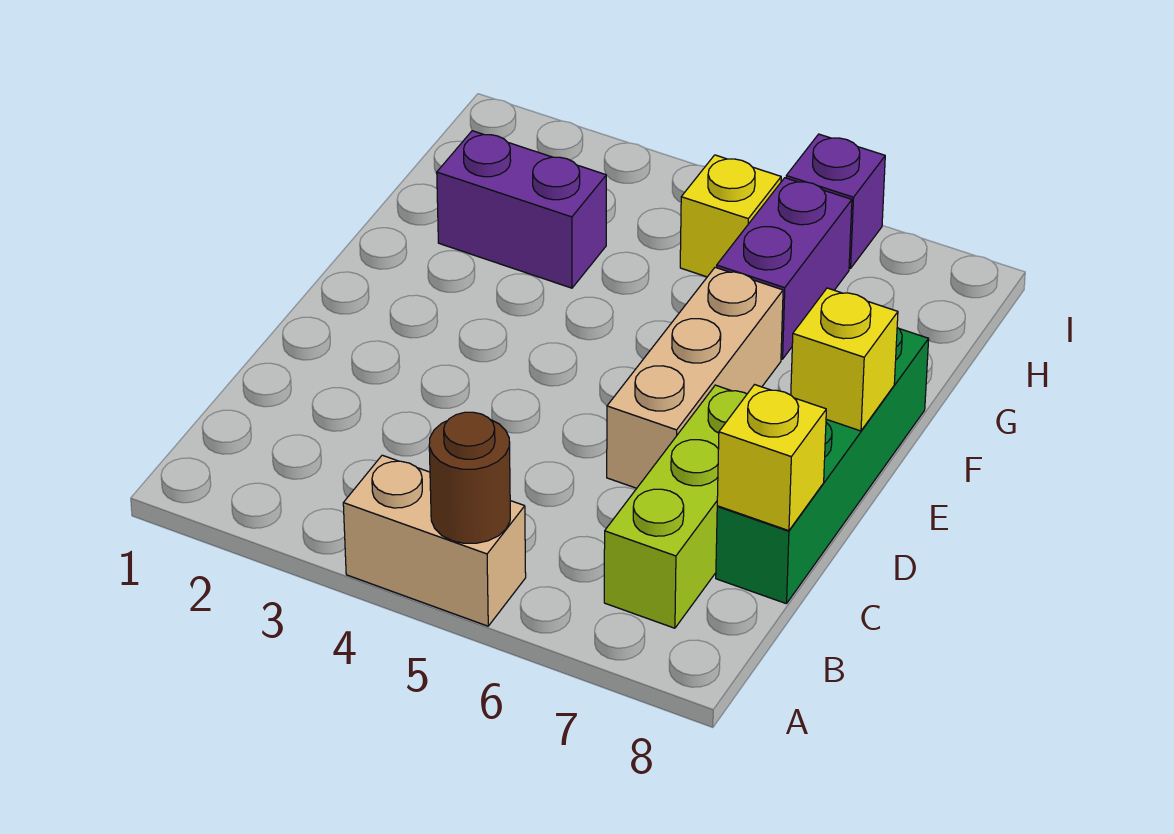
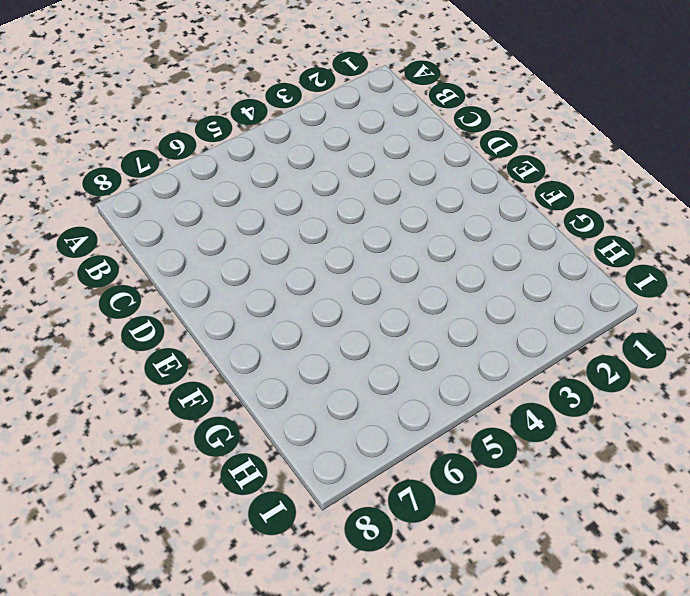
none -> tan 1x2 brick [343,455,526,626]
none -> lime 1x3 brick [604,385,747,628]

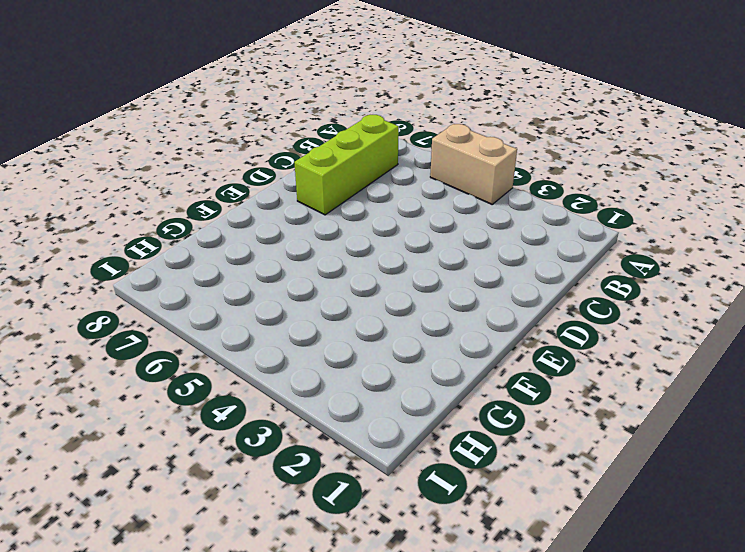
none -> green 1x4 brick [716,328,929,604]
none -> tan 1x3 brick [607,267,783,488]

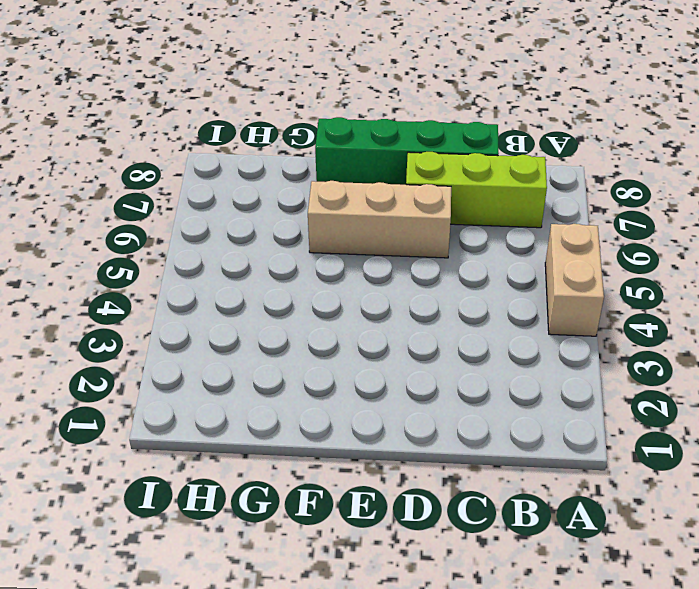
none -> purple 1x2 brick [437,131,606,288]
none -> purple 1x2 brick [717,178,852,359]

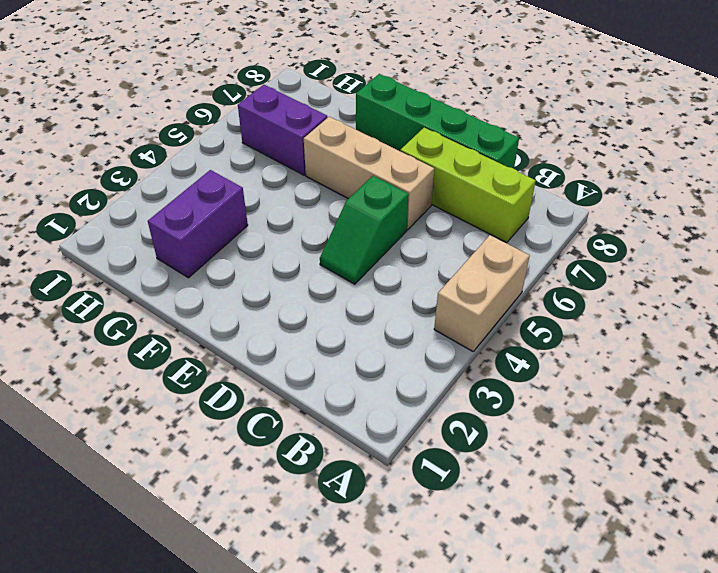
green 1x2 slope [320,176,409,284] -> none
none -> yellow 1x1 brick [680,155,781,277]
none -> purple 1x1 brick [786,134,885,268]

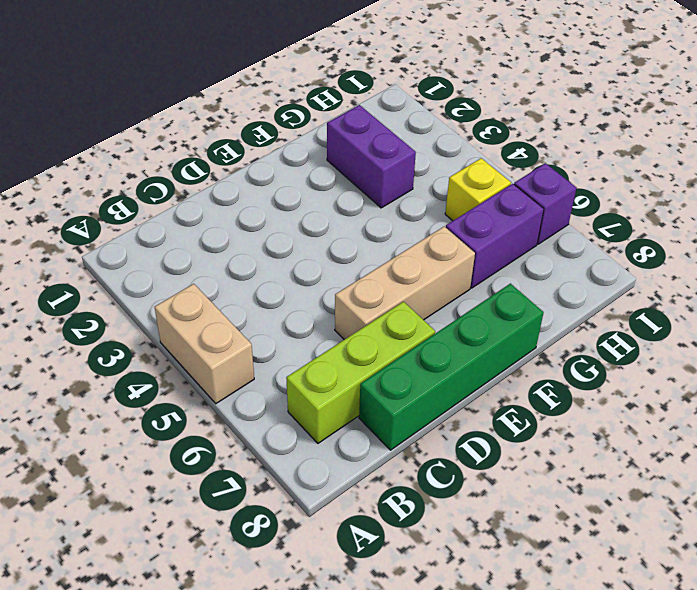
none -> brown 1x1 round brick [429,412,510,543]
none -> yellow 1x1 brick [717,385,826,531]

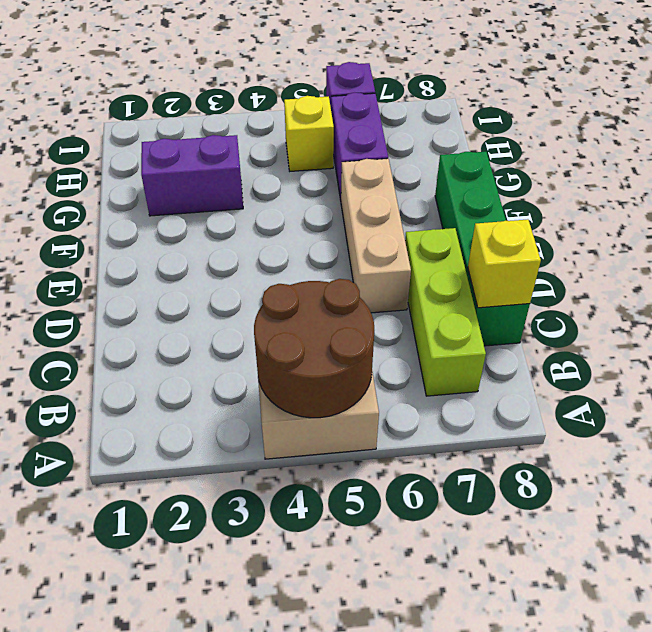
brown 2x2 round brick [254,279,374,418] -> brown 1x1 round brick [429,412,510,543]
none -> yellow 1x1 brick [791,288,898,431]

